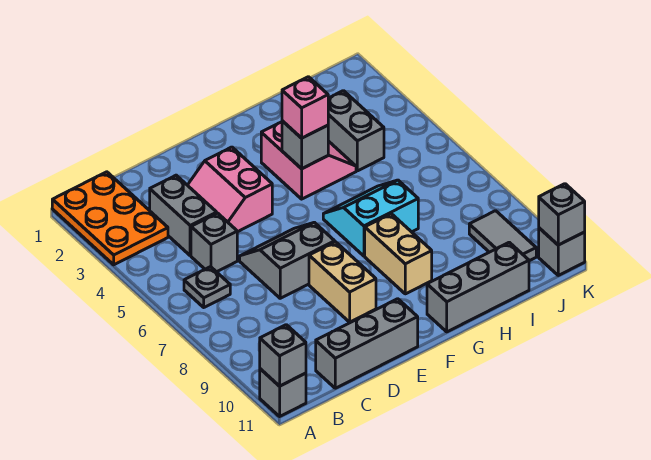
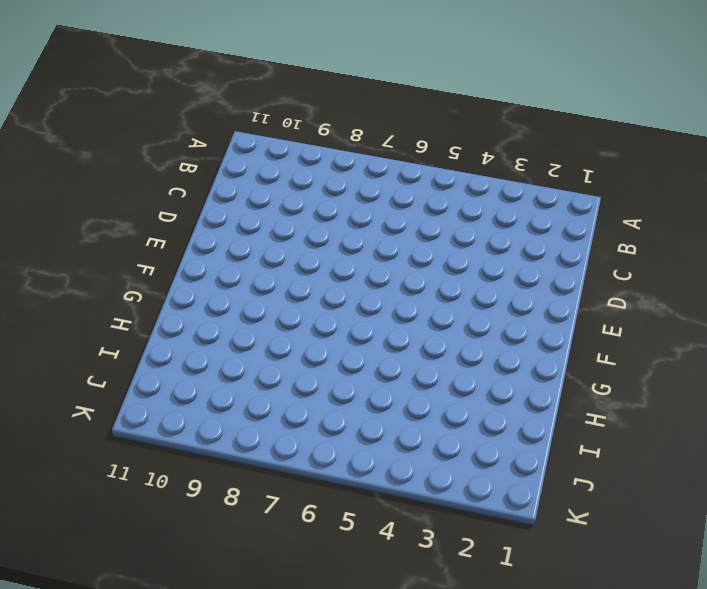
none -> orange 2x3 plate [52,172,168,265]
none -> grey 1x1 brick [260,369,306,416]
none -> grey 1x1 plate [184,267,230,307]

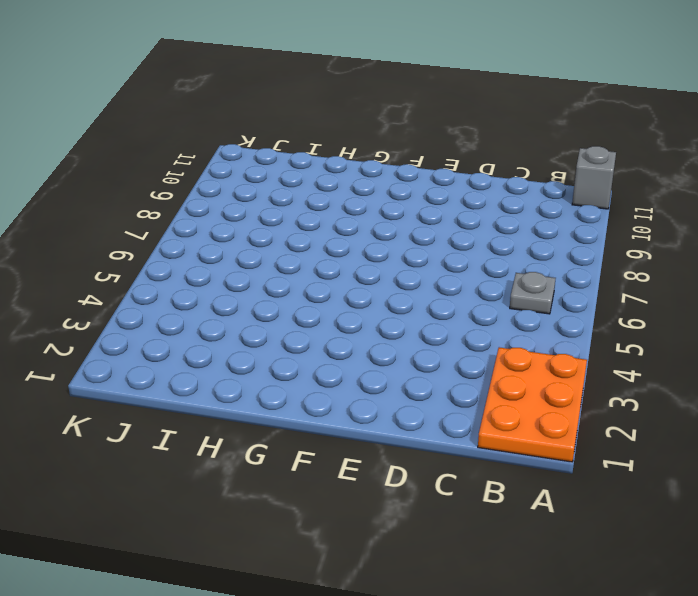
none -> grey 1x2 brick [150,175,217,256]
none -> grey 1x1 brick [191,213,237,272]
none -> grey 1x3 brick [316,299,418,388]

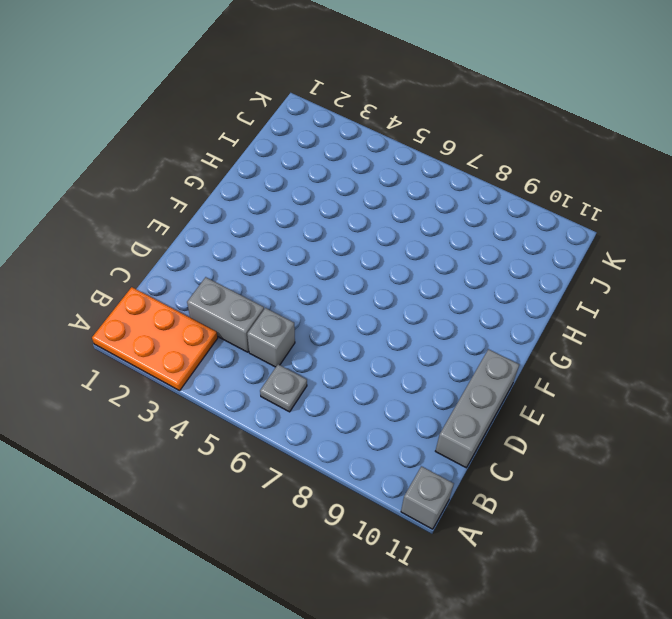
none -> pink 2x2 slope [188,147,272,232]
none -> grey 2x2 slope [240,222,335,298]
none -> tan 1x2 brick [309,242,376,322]

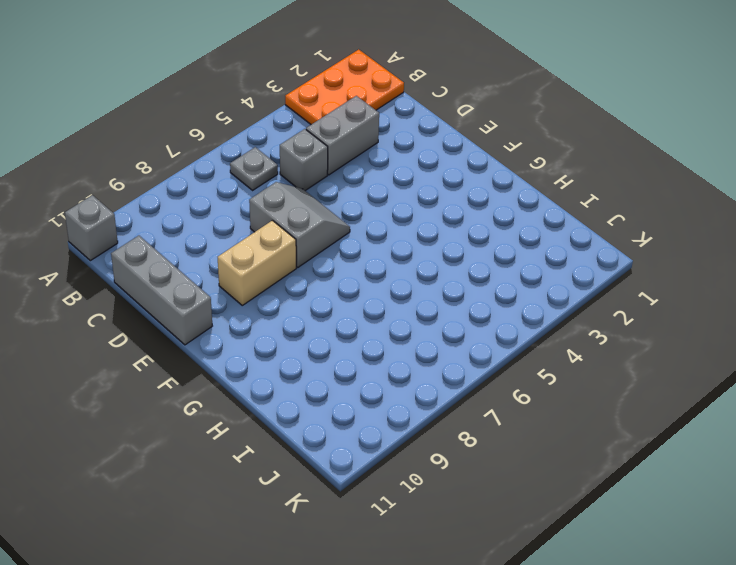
none -> pink 2x2 slope [188,147,272,232]
none -> pink 2x2 slope [261,122,356,199]
none -> cyan 2x2 slope [323,180,418,256]

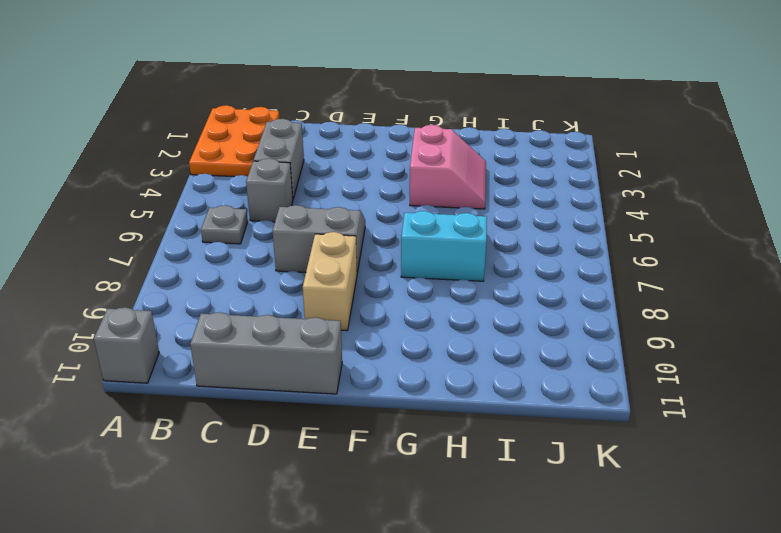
none -> pink 2x2 slope [188,147,272,232]
none -> tan 1x2 brick [365,214,432,294]
none -> grey 1x3 brick [427,242,529,332]

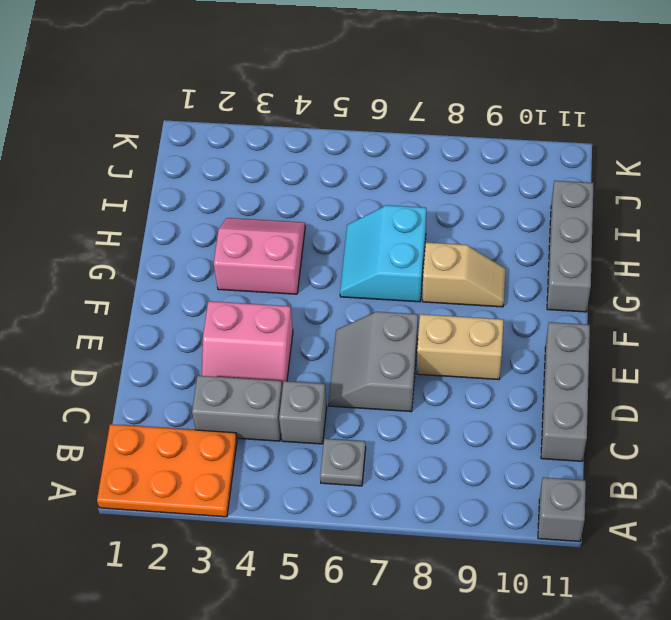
tan 1x2 slope [423,242,506,307] -> tan 1x2 brick [365,214,432,294]
none -> grey 1x2 brick [328,91,384,171]
none -> grey 1x2 tile [469,211,536,261]
none -> grey 1x1 brick [539,228,585,275]

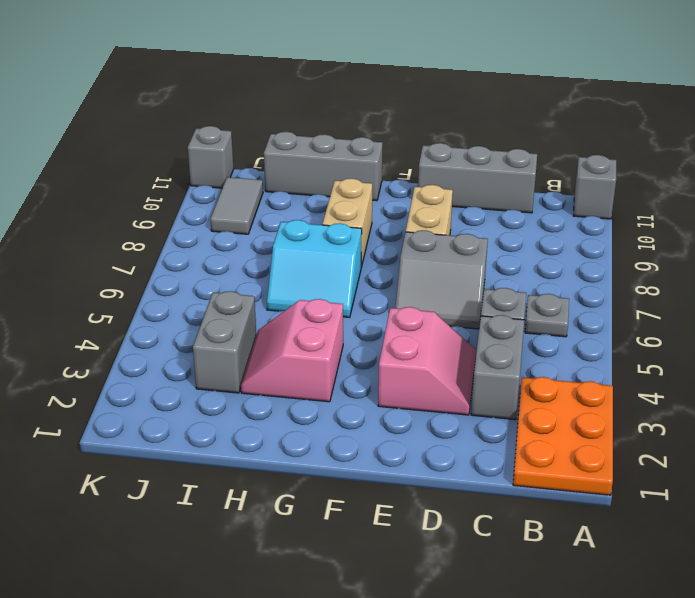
none -> grey 1x1 brick [260,325,306,386]
none -> grey 1x1 brick [282,121,328,169]
none -> grey 1x1 brick [539,184,585,245]

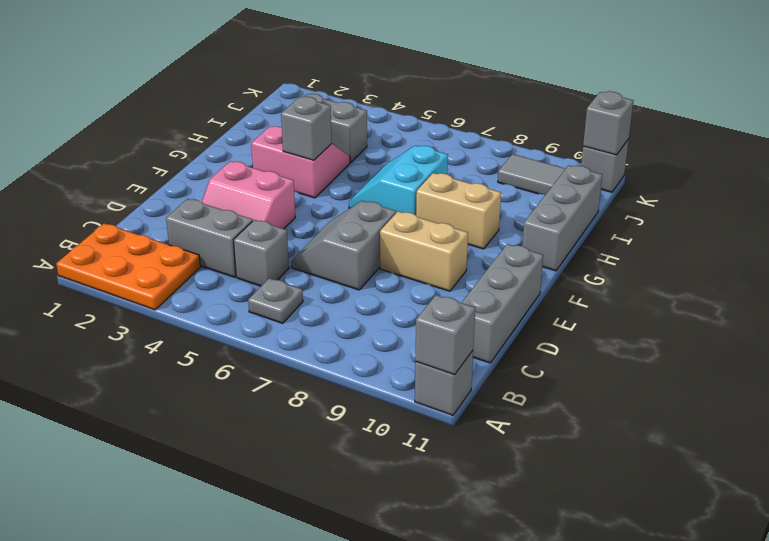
none -> pink 1x1 brick [282,77,328,138]

